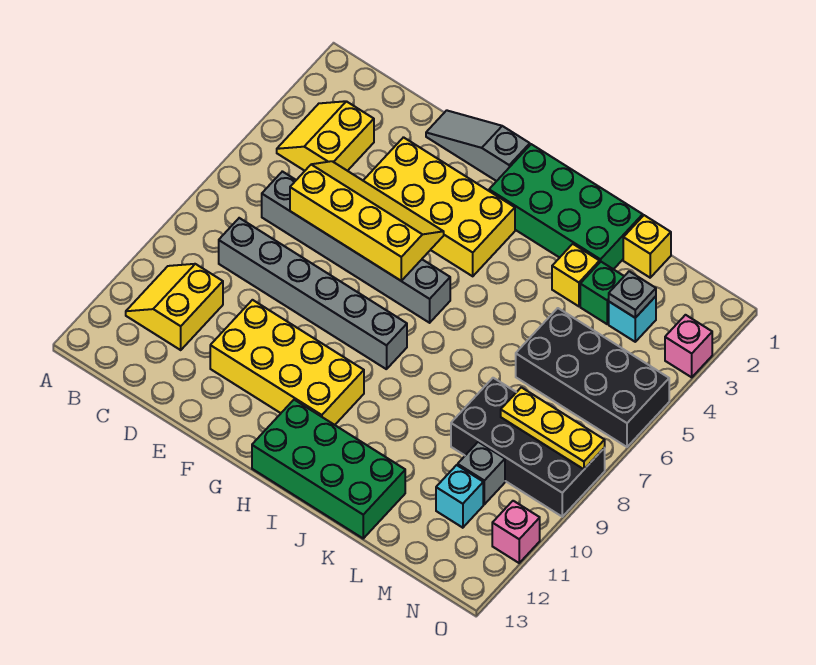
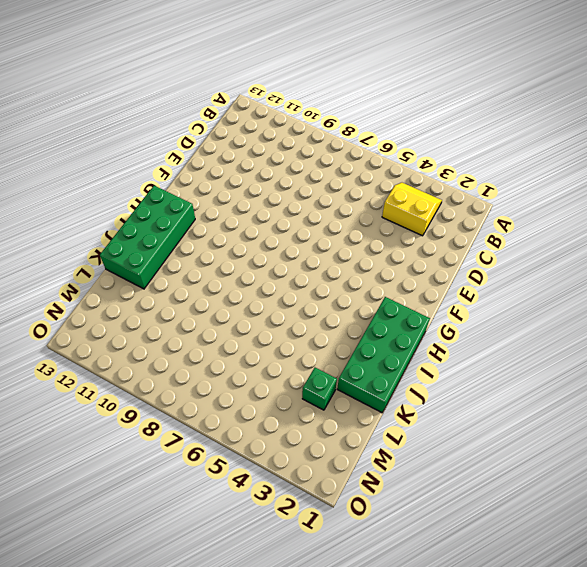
none -> yellow 2x2 slope [126,264,223,350]
none -> grey 1x6 brick [262,171,450,323]
none -> grey 1x6 brick [219,218,407,369]

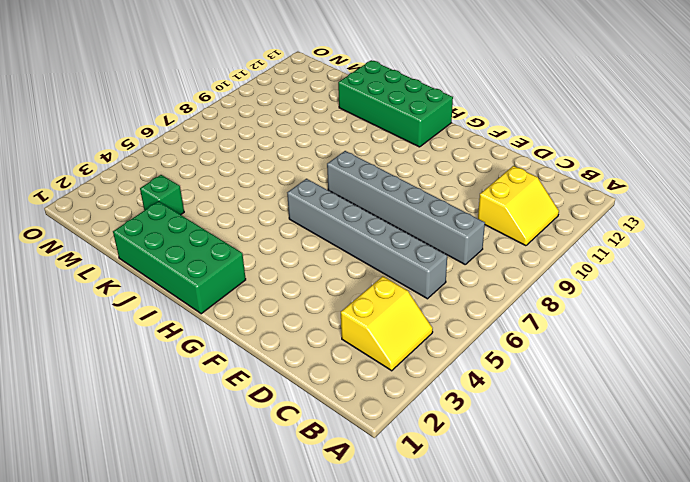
none -> grey 1x3 slope [426,110,530,181]
none -> yellow 2x4 brick [363,137,515,276]
none -> yellow 2x4 brick [210,300,364,425]

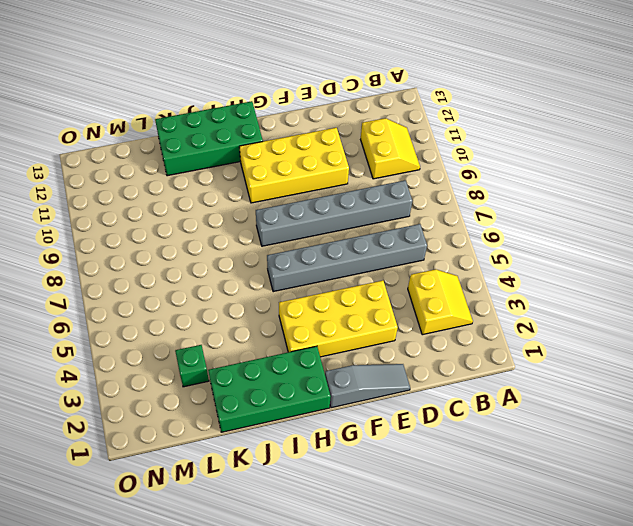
none -> yellow 1x1 brick [552,244,600,306]
none -> yellow 1x1 brick [623,215,671,278]
none -> black 2x4 brick [516,308,669,447]

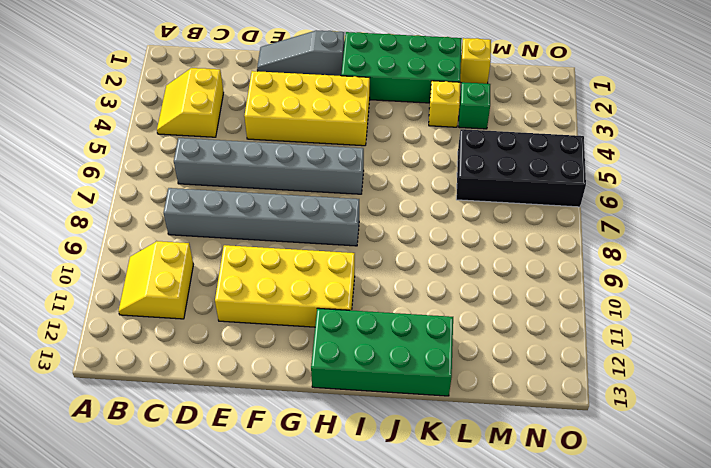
none -> black 2x4 brick [451,378,605,517]
none -> cyan 1x1 brick [609,296,656,342]
none -> grey 1x1 brick [458,442,505,504]

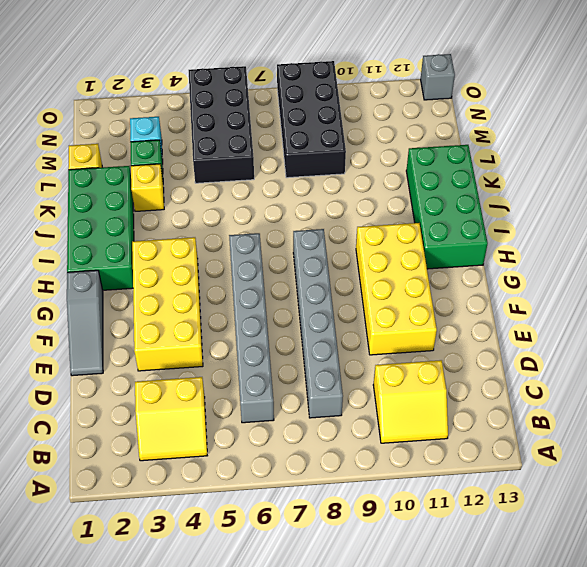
grey 1x1 brick [421,54,455,100] -> grey 1x1 brick moved to [458,442,505,504]
none -> cyan 1x1 brick [436,465,483,528]
none -> pink 1x1 brick [665,315,712,377]
none -> pink 1x1 brick [492,501,540,563]

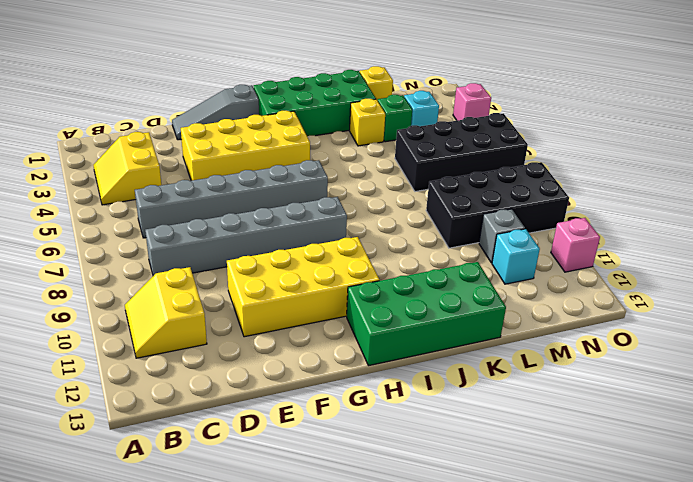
none -> yellow 2x4 slope [290,161,444,281]
none -> grey 1x1 plate [609,271,656,318]
none -> yellow 1x3 plate [501,387,605,469]

